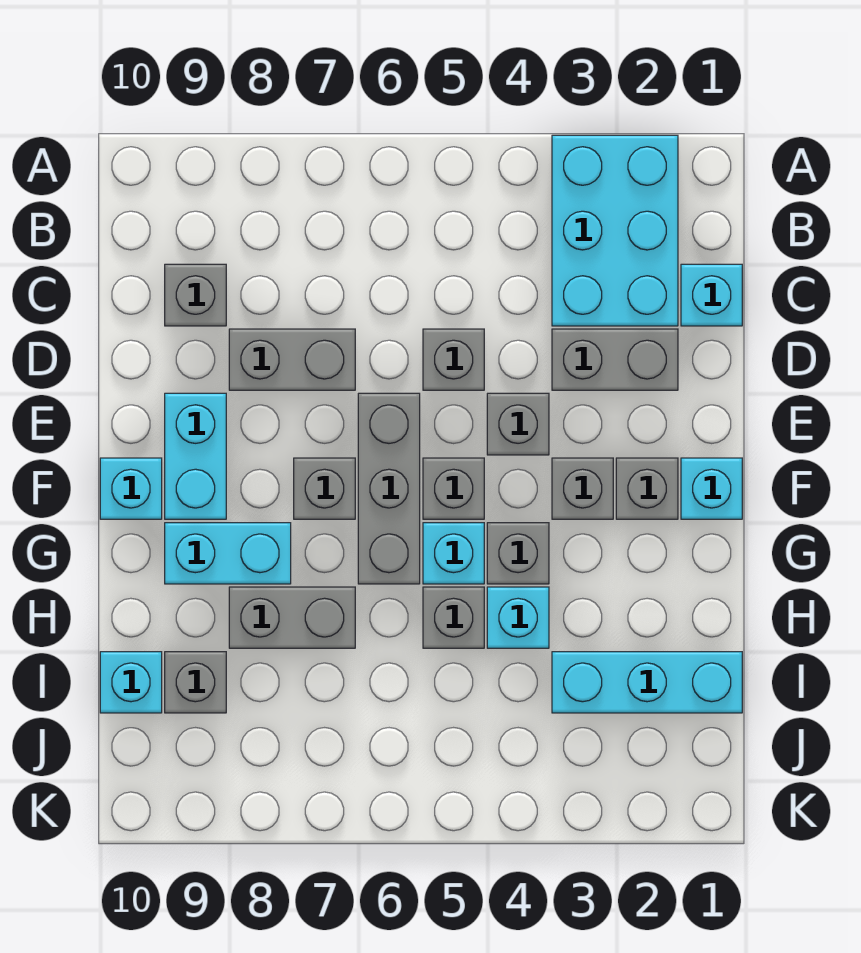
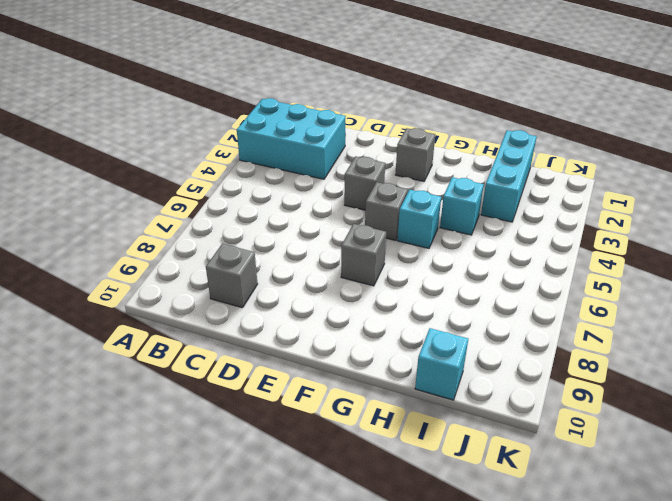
none -> cyan 1x1 brick [681,264,742,326]
none -> grey 1x2 brick [552,329,678,390]
none -> grey 1x1 brick [423,329,484,390]

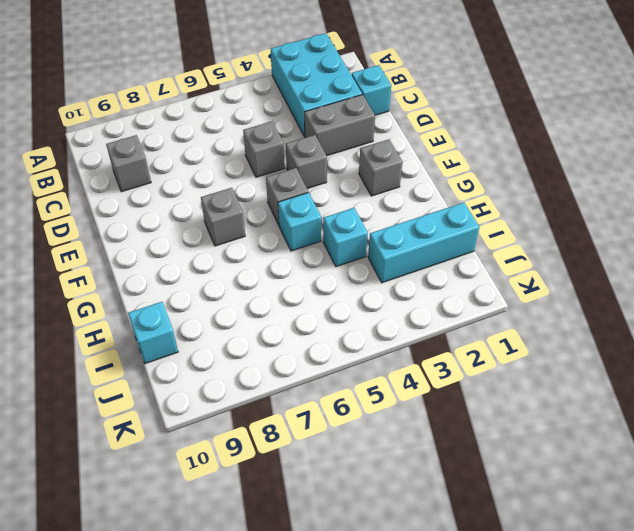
none -> grey 1x2 brick [229,329,355,390]
none -> grey 1x3 brick [358,393,420,584]
none -> cyan 1x2 brick [165,393,226,519]

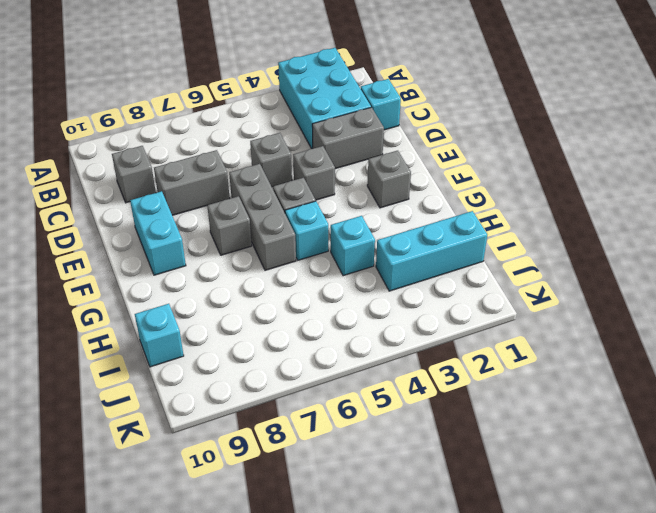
none -> cyan 1x1 brick [681,458,742,519]
none -> grey 1x1 brick [552,458,613,519]
none -> cyan 1x1 brick [100,458,162,519]

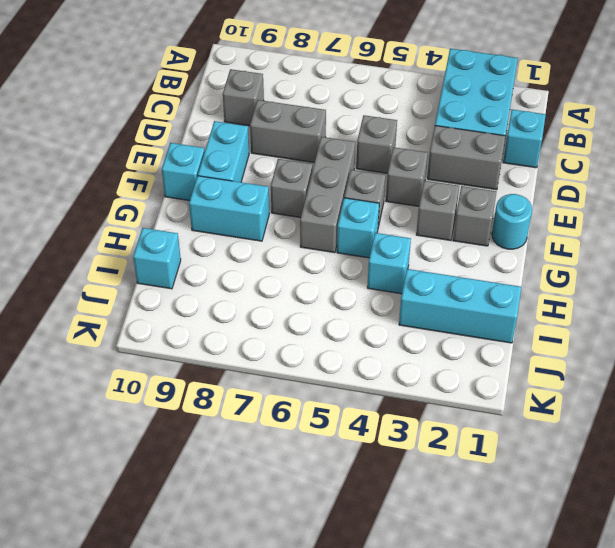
cyan 1x1 round brick [492,194,532,249] -> cyan 1x1 brick [681,458,742,519]
none -> grey 1x1 brick [487,523,549,584]
none -> grey 1x1 brick [423,587,484,648]
none -> grey 1x2 brick [229,587,355,648]

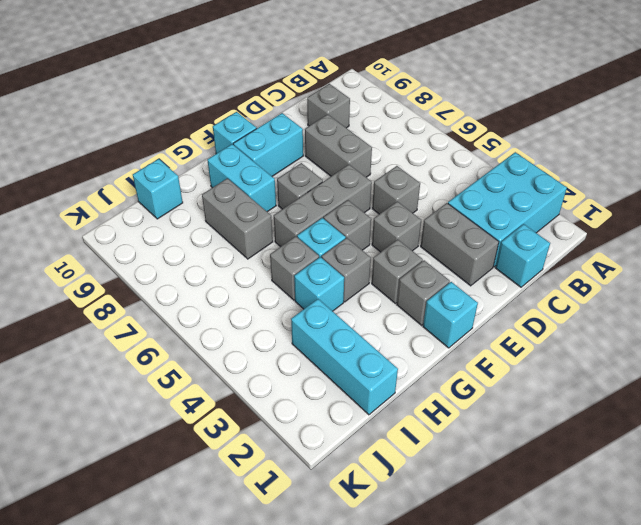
none -> grey 1x1 brick [165,652,226,713]

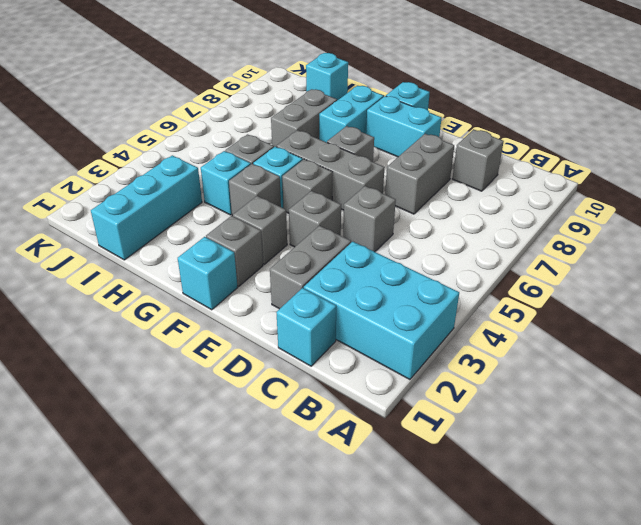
none -> grey 1x1 brick [165,652,226,713]

